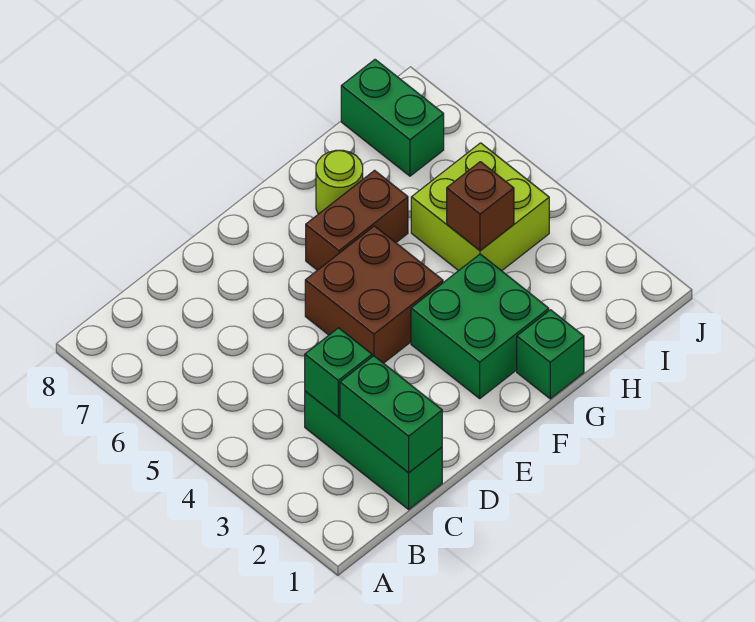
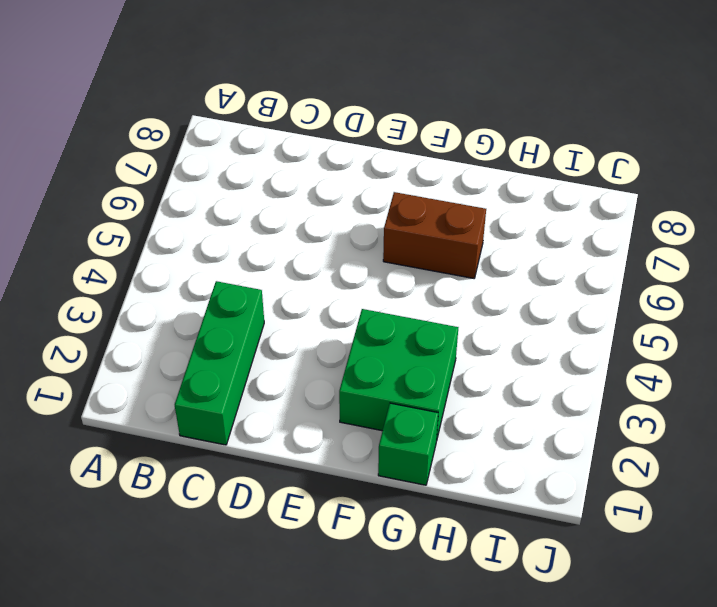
none -> brown 2x2 brick [305,226,443,363]
none -> lime 1x1 round brick [316,150,363,214]

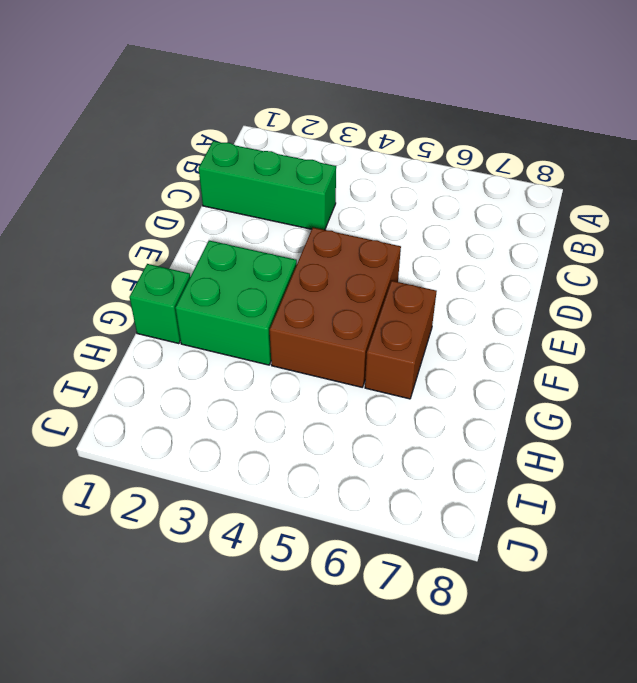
brown 2x3 brick [270,228,401,387] -> brown 2x2 brick [305,226,443,363]
none -> lime 1x1 round brick [316,150,363,214]
none -> lime 2x2 brick [411,143,549,271]

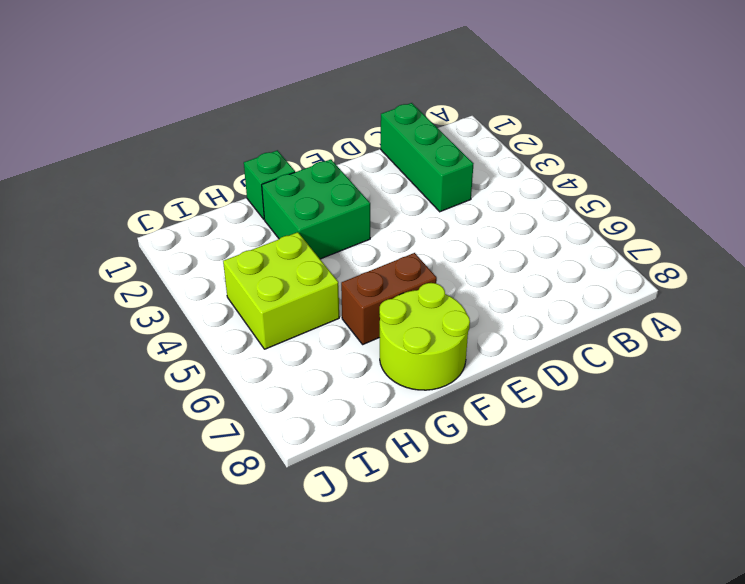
lime 2x2 round brick [379,283,470,390] -> lime 1x1 round brick [316,150,363,214]
none -> brown 2x2 brick [305,226,443,363]
none -> green 1x2 brick [341,60,444,176]

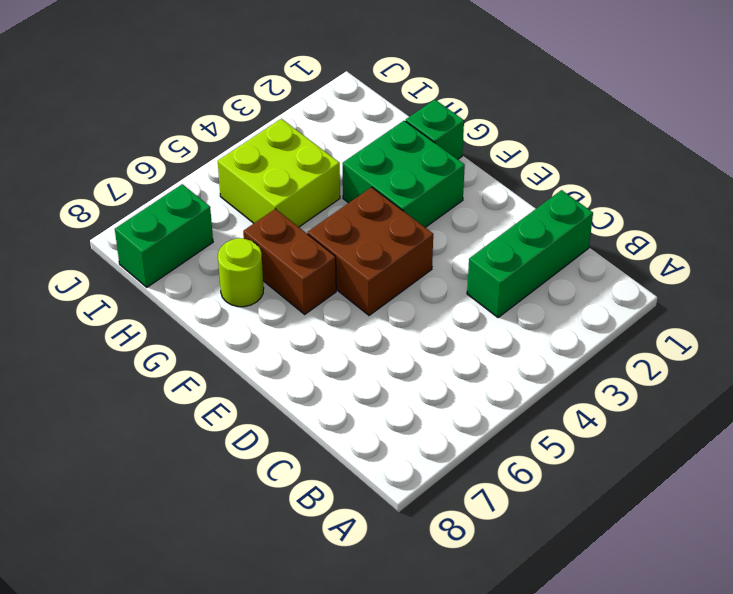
none -> green 1x2 brick [340,356,442,472]
none -> green 1x1 brick [305,328,372,417]

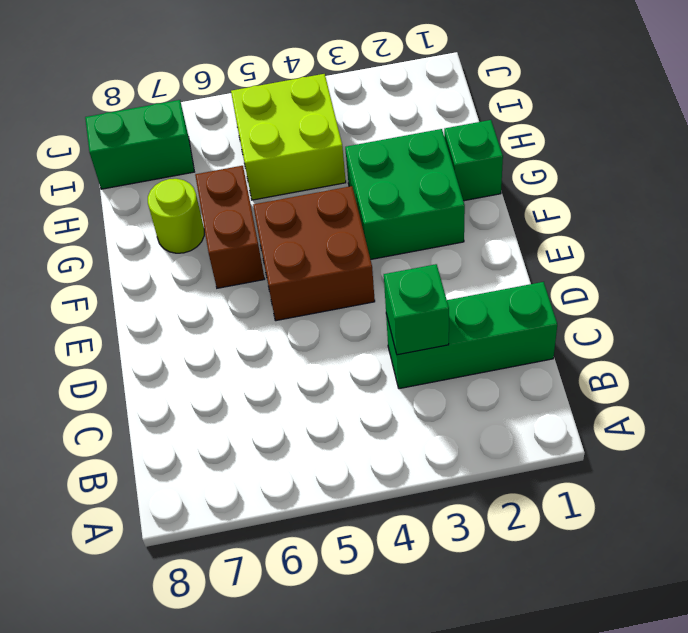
none -> green 1x2 brick [340,356,442,472]
none -> brown 1x1 brick [447,162,514,251]

